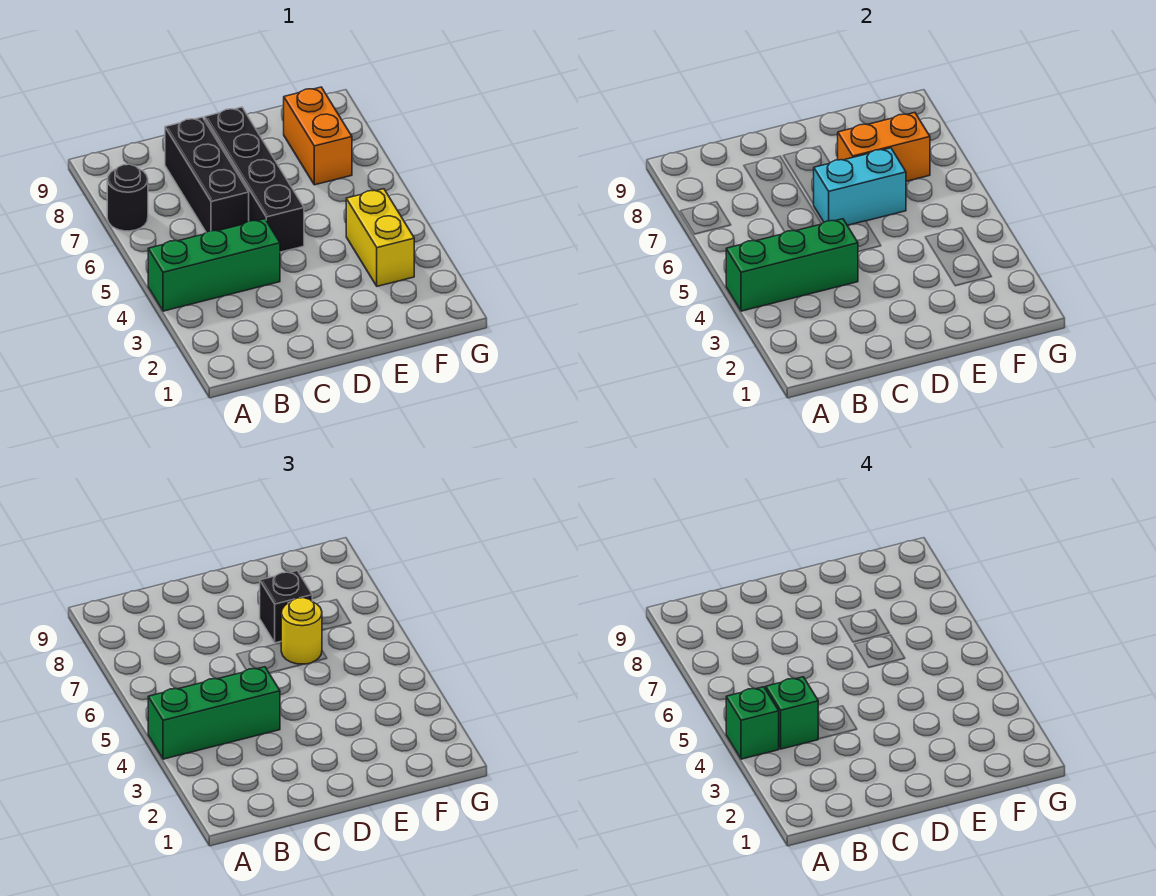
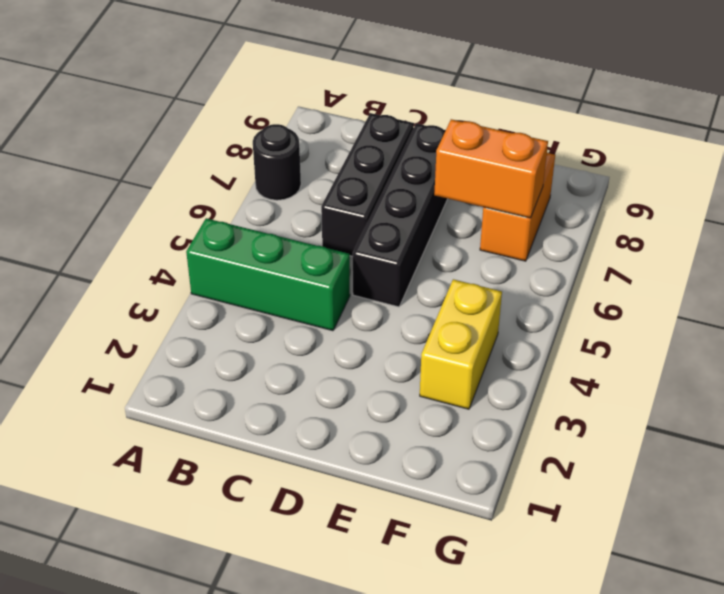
none -> green 1x3 brick [726,219,858,311]
none -> cyan 1x2 brick [814,148,906,225]
none -> green 1x3 brick [148,667,280,759]

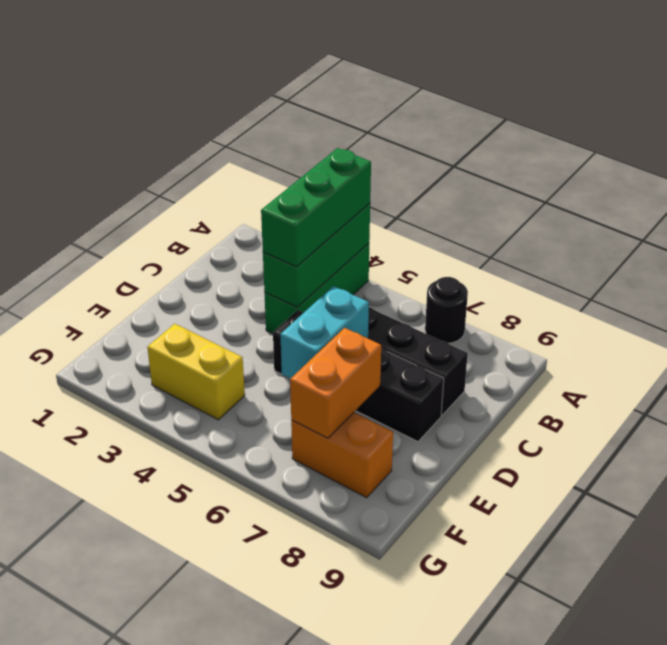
none -> yellow 1x1 round brick [281,598,322,664]
none -> black 1x1 brick [260,571,312,643]
none -> green 1x1 brick [726,687,779,759]

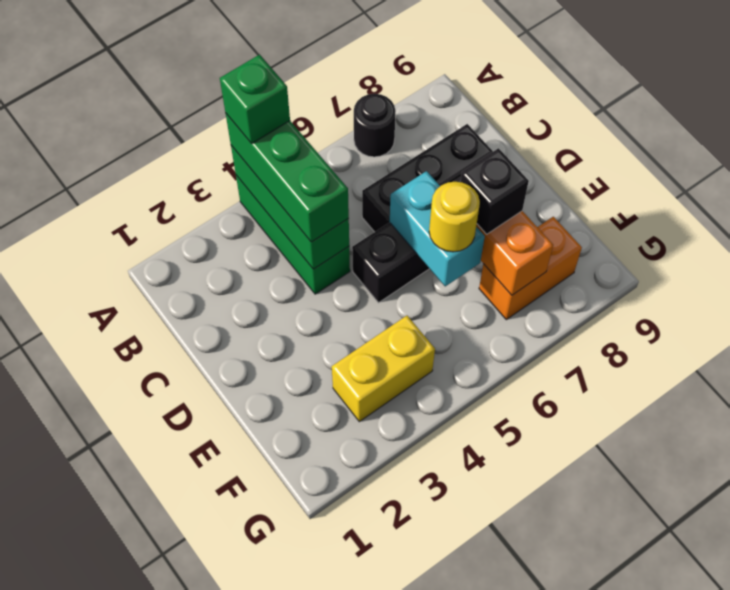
none -> green 1x1 brick [766,677,818,749]

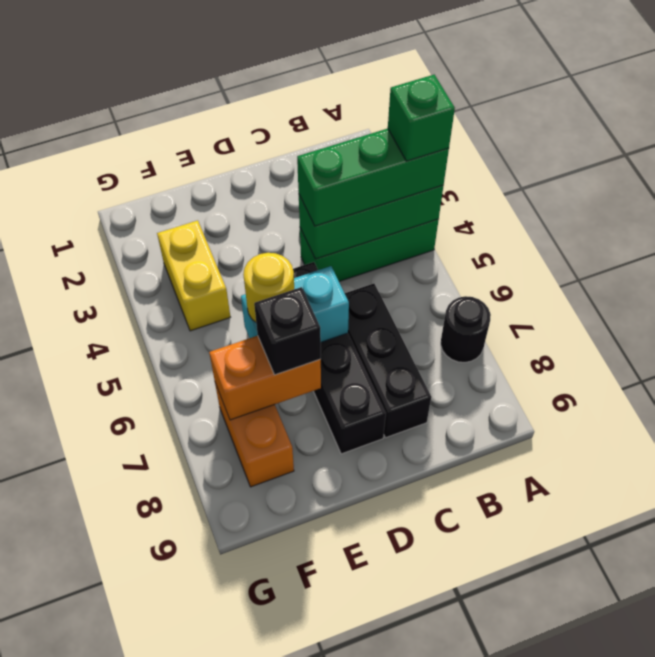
none -> green 1x1 brick [766,677,818,749]

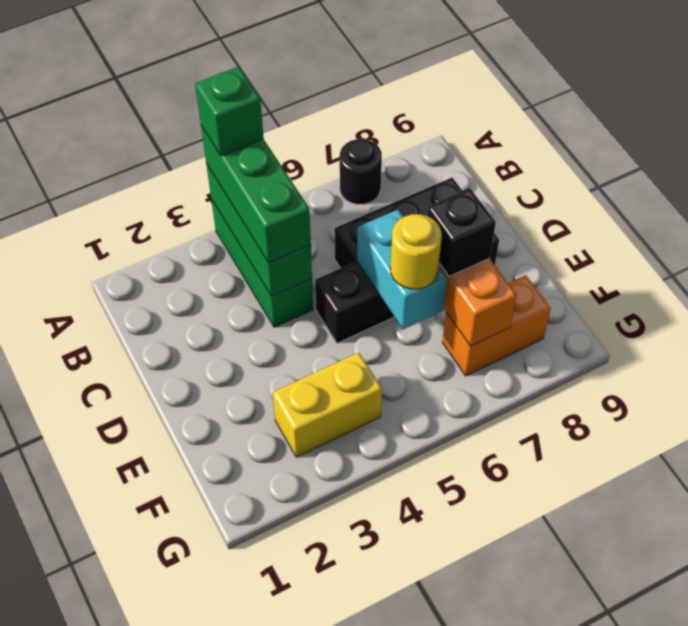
none -> green 1x1 brick [766,677,818,749]

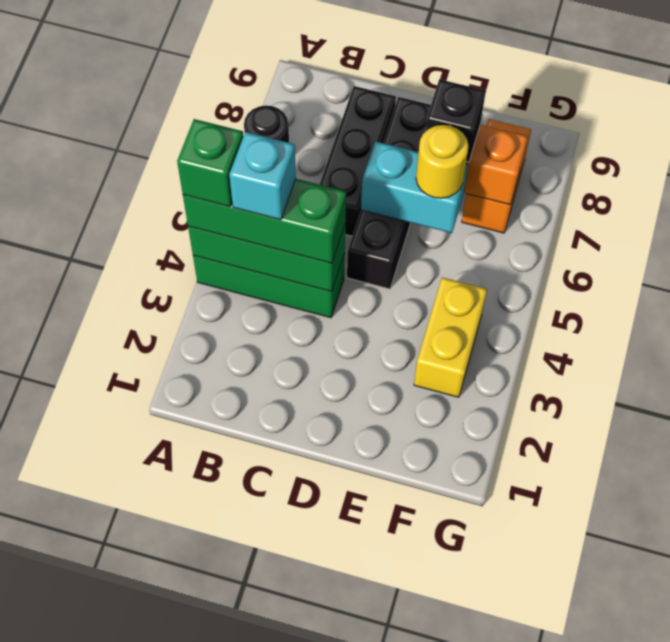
cyan 1x1 brick [229,132,296,220] -> green 1x1 brick [766,677,818,749]

